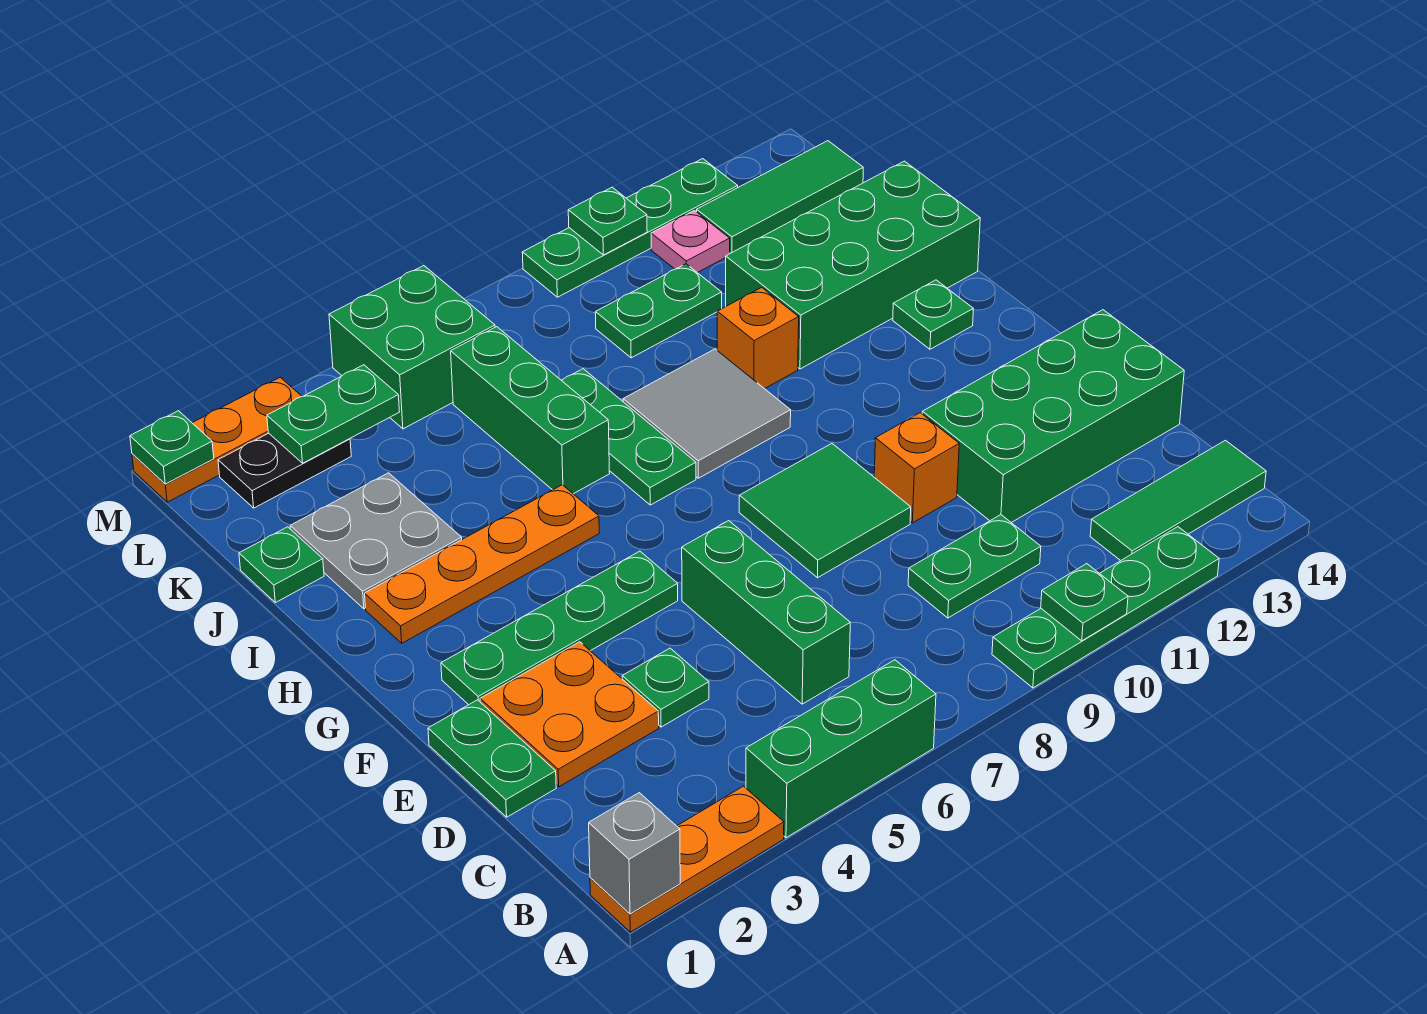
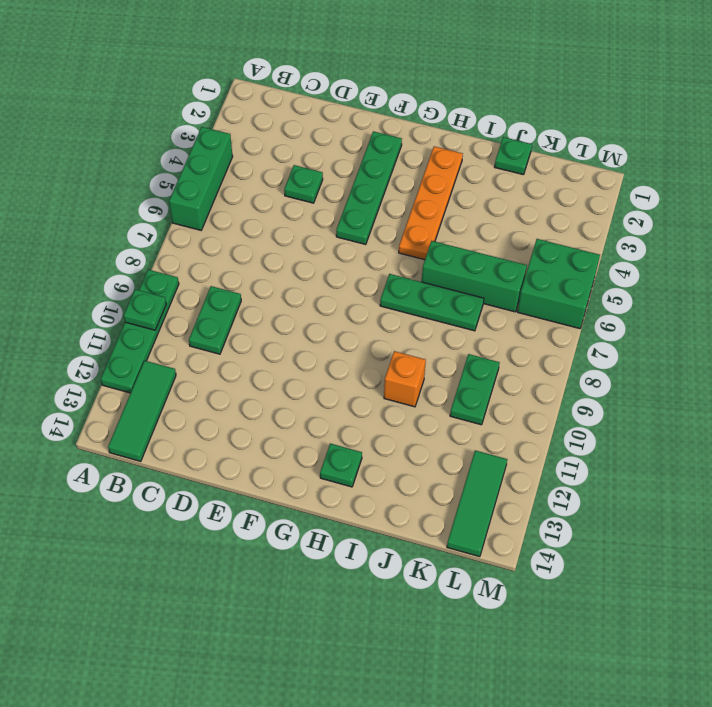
none -> orange 1x3 plate [590,786,784,932]
none -> green 1x3 brick [682,521,850,704]
none -> green 1x2 plate [428,700,556,817]
none -> orange 2x2 plate [480,642,659,787]

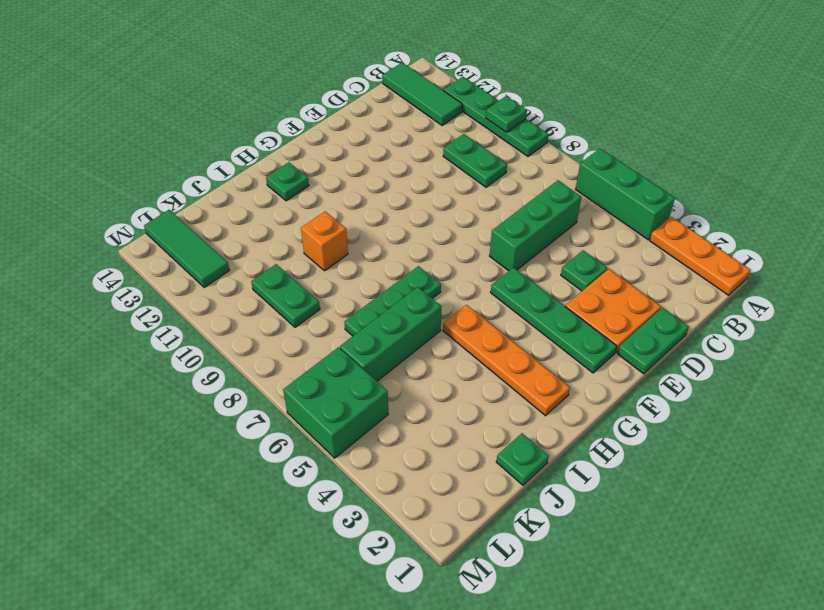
none -> green 2x4 brick [922,310,1184,523]
none -> green 2x2 tile [739,444,911,578]
none -> orange 1x1 brick [874,413,959,523]
none -> grey 2x2 tile [623,349,791,478]

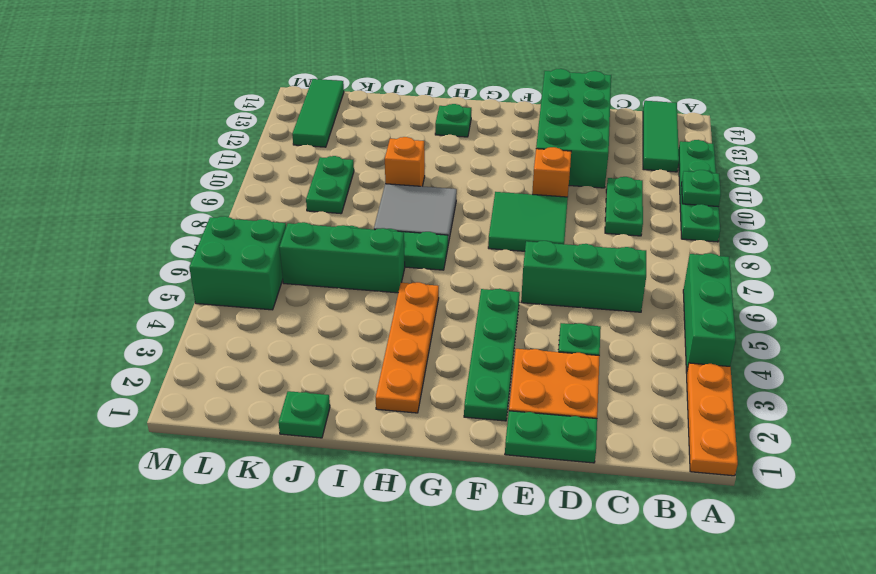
none -> grey 2x2 plate [290,473,462,609]
none -> green 2x4 brick [726,161,980,369]
none -> black 1x2 plate [218,433,351,508]
none -> pink 1x1 plate [651,211,730,273]

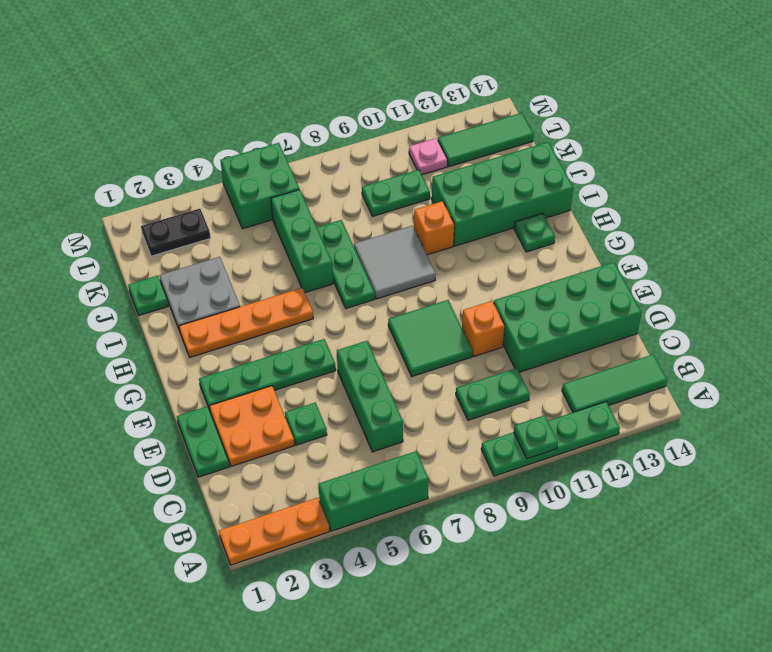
none -> orange 1x3 plate [132,377,302,502]
none -> green 1x4 plate [522,159,738,297]
none -> grey 1x1 brick [589,793,680,914]
none -> green 1x2 plate [267,365,399,463]

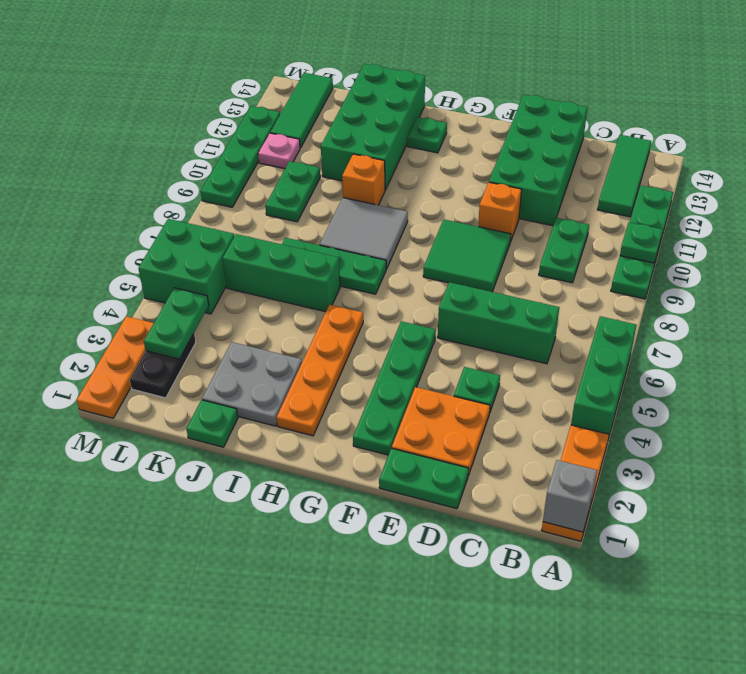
none -> green 1x1 plate [130,411,214,484]
none -> green 1x1 plate [568,187,647,255]

